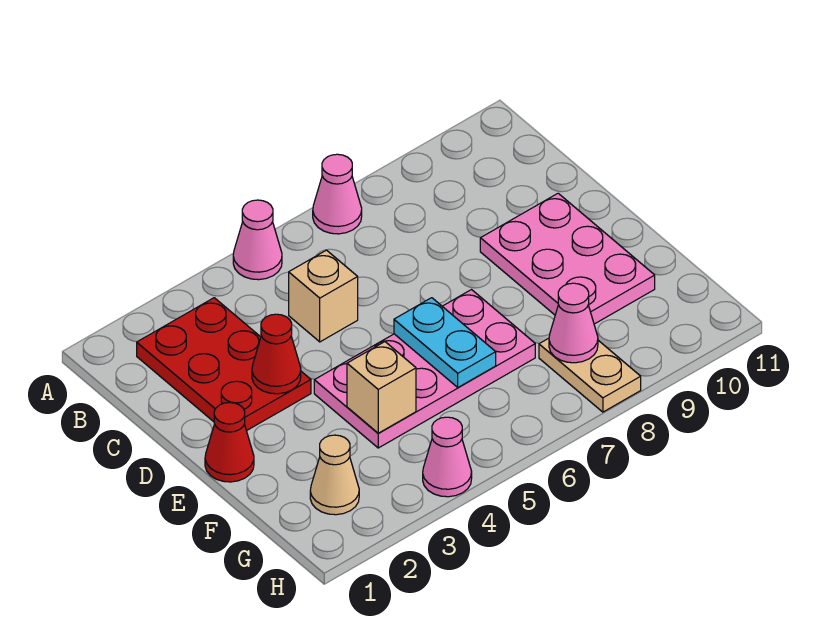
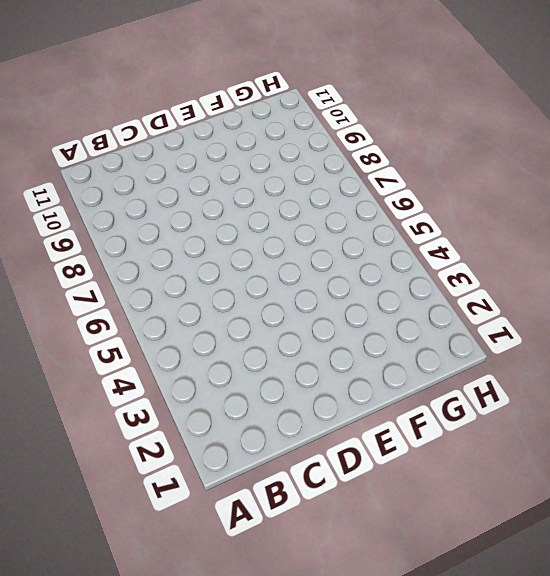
none -> pink 1x1 cone [233,200,282,280]
none -> pink 1x1 cone [313,154,362,234]
none -> red 2x3 plate [137,298,311,431]

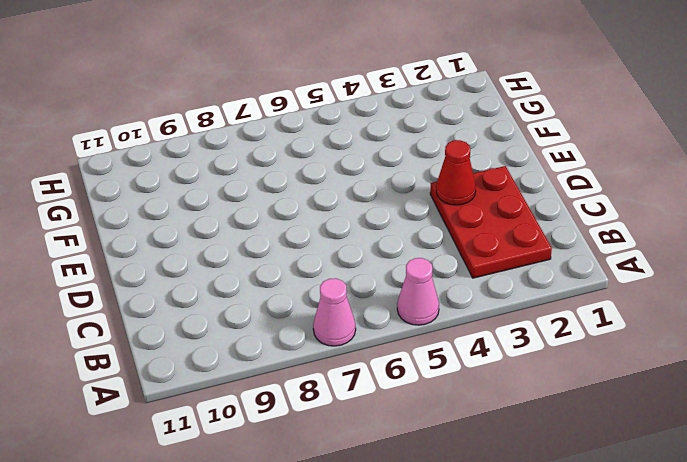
none -> tan 1x1 brick [289,250,358,342]
none -> pink 2x3 plate [480,193,655,324]
none -> red 1x1 cone [205,402,254,482]

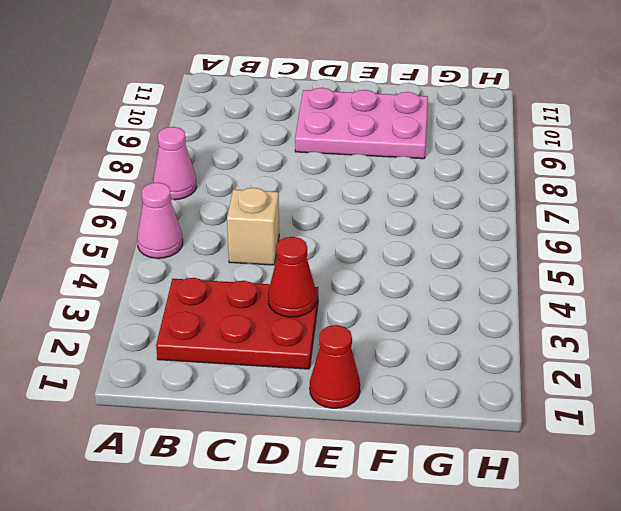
none -> pink 2x4 plate [314,290,535,448]
none -> tan 1x1 cone [310,435,359,515]
none -> tan 1x2 plate [539,338,641,412]

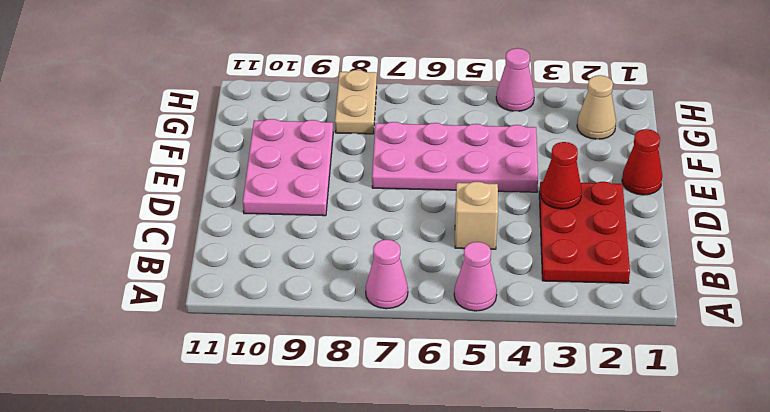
none -> cyan 1x2 plate [394,298,496,387]
none -> tan 1x1 brick [347,342,416,433]
none -> pink 1x1 cone [549,283,598,363]

